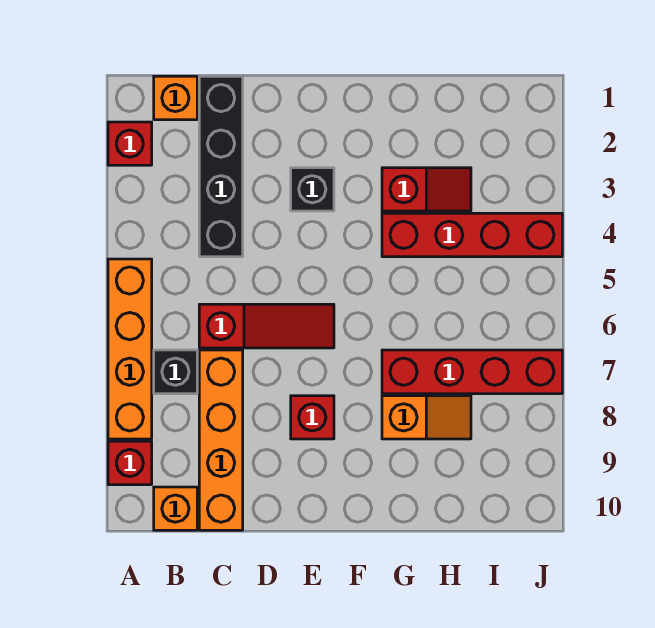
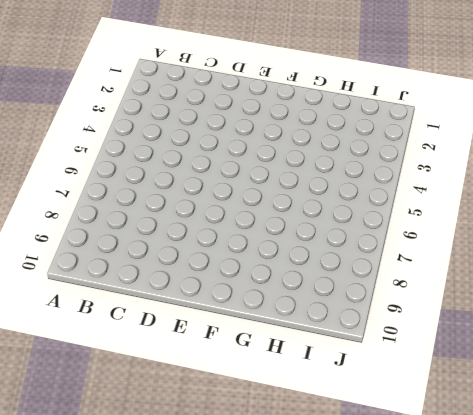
none -> red 1x1 brick [108,122,152,165]
none -> orange 1x4 brick [108,259,152,439]
none -> red 1x1 brick [108,441,152,485]

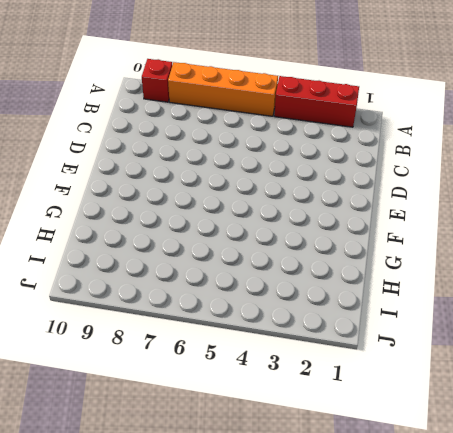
red 1x3 brick [274,76,359,127] -> red 1x1 brick [108,122,152,165]
none -> orange 1x1 brick [154,76,197,120]
none -> black 1x1 brick [154,350,197,394]
none -> orange 1x1 brick [154,487,197,530]

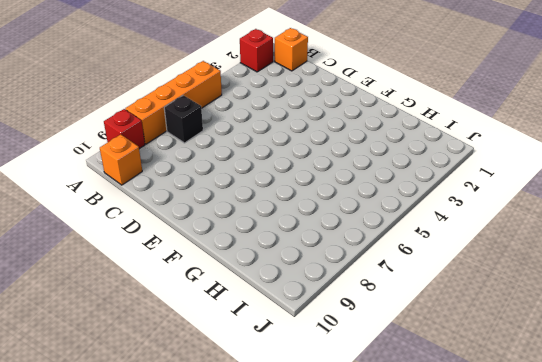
none -> black 1x4 brick [199,76,243,257]
none -> red 1x3 slope [199,304,334,348]
none -> orange 1x4 brick [199,350,243,530]

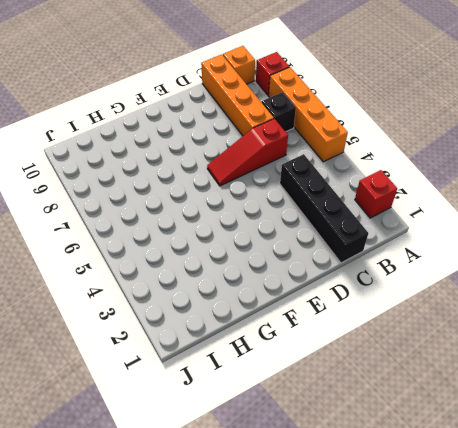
none -> orange 1x1 brick [154,76,197,120]
none -> black 1x1 brick [291,168,334,211]
none -> red 1x1 brick [291,396,334,439]

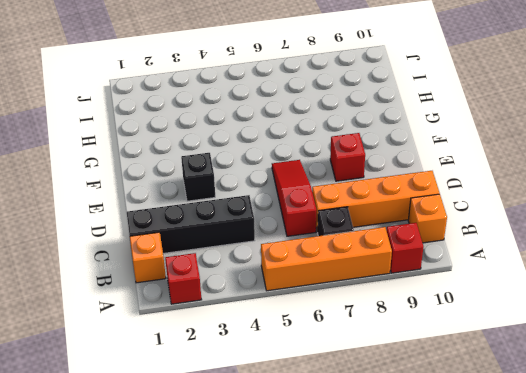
none -> red 1x2 slope [382,168,471,211]
none -> red 1x4 brick [382,213,562,257]
none -> red 1x4 brick [382,350,562,394]

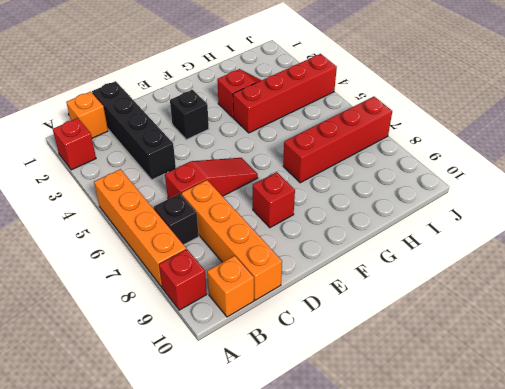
none -> orange 1x2 slope [382,396,471,439]

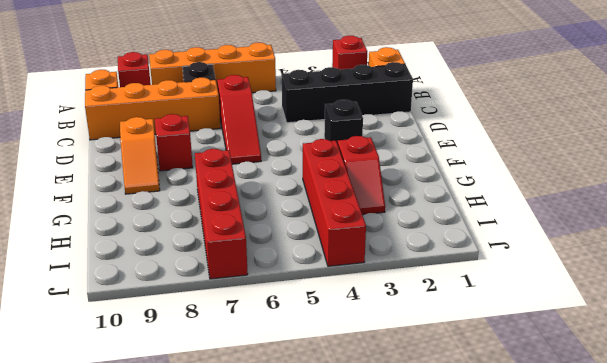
orange 1x2 slope [120,117,160,194] -> orange 1x2 slope moved to [382,396,471,439]

